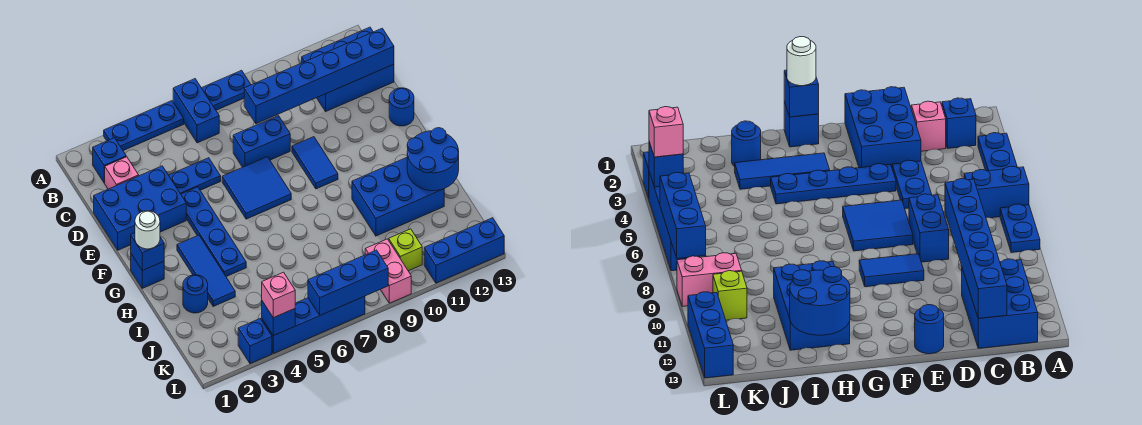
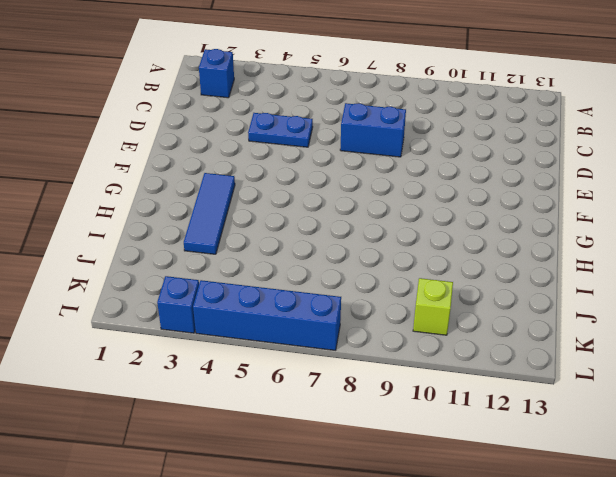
none -> blue 1x3 plate [104,101,184,151]
none -> blue 1x2 brick [173,79,219,143]
none -> blue 1x2 plate [202,70,251,110]

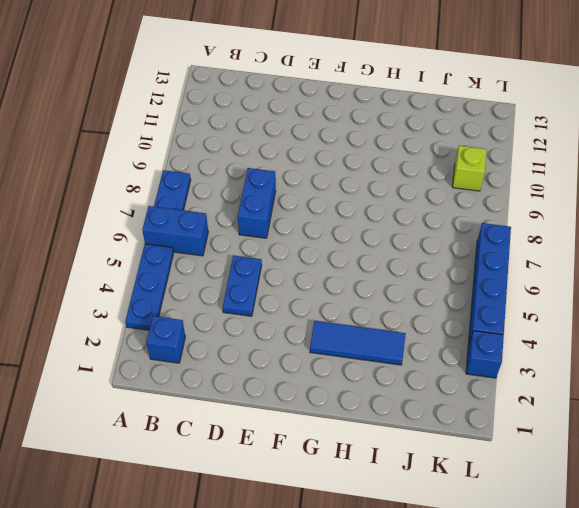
none -> blue 2x3 brick [302,27,394,111]
none -> pink 1x1 brick [105,157,139,189]
none -> blue 2x3 brick [94,166,186,250]

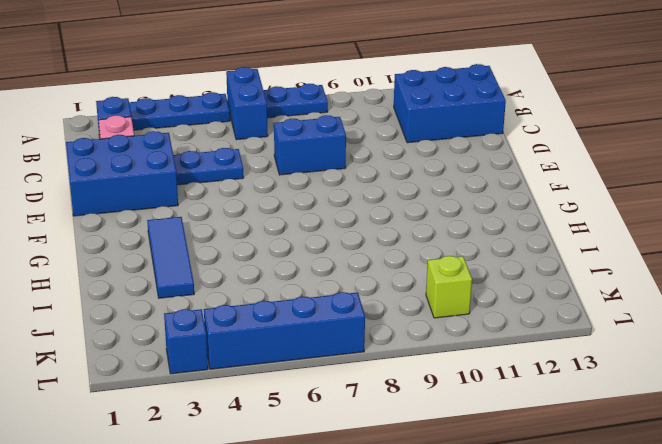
none -> blue 1x4 plate [181,187,246,277]
none -> blue 2x2 tile [222,157,291,219]
none -> blue 1x2 tile [292,137,338,189]

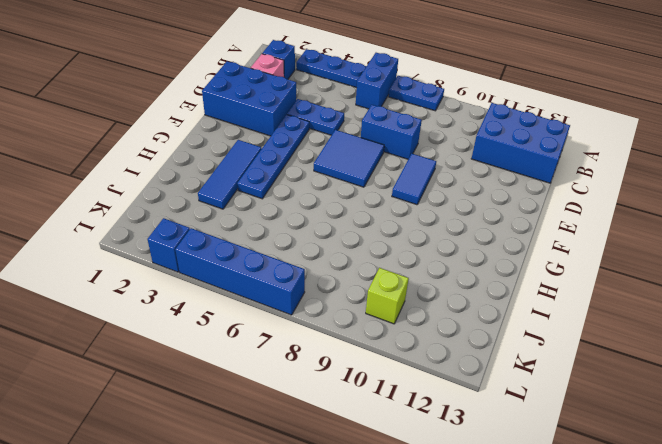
none -> blue 1x1 round brick [389,88,414,126]
none -> blue 1x1 brick [131,254,164,288]
none -> blue 2x3 brick [352,158,444,236]

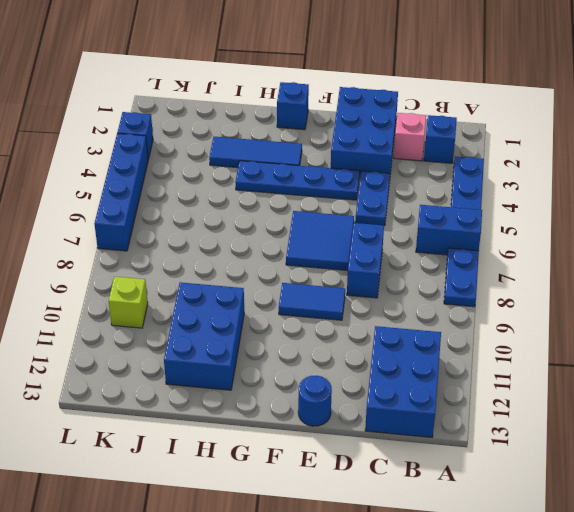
none -> blue 1x1 round brick [183,275,208,313]
none -> pink 1x2 brick [365,239,411,303]
none -> blue 1x3 brick [424,218,504,283]

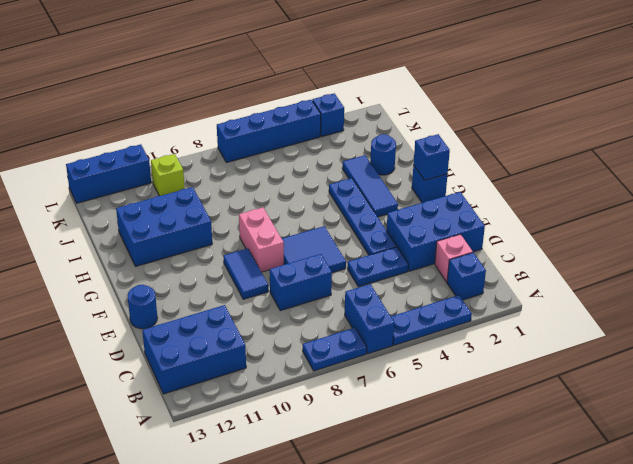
pink 1x2 brick [239,207,284,272] -> pink 1x2 brick moved to [365,239,411,303]
none -> blue 1x6 brick [244,28,394,124]
none -> blue 2x2 round brick [407,128,459,191]
none -> blue 1x1 brick [262,301,295,336]

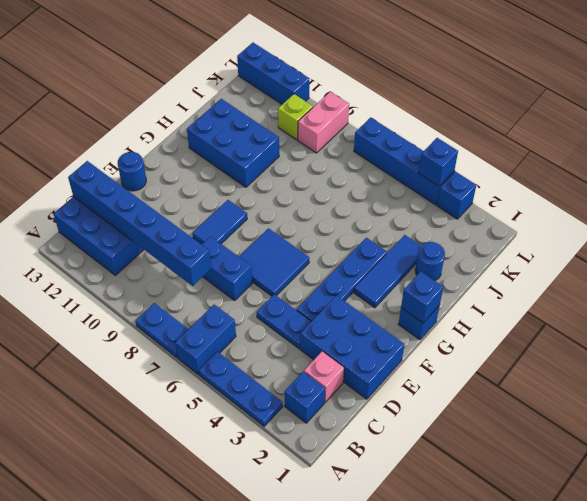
none -> blue 2x2 round brick [407,128,459,191]
none -> blue 1x3 brick [308,250,388,315]
none -> white 1x1 round brick [135,211,160,249]

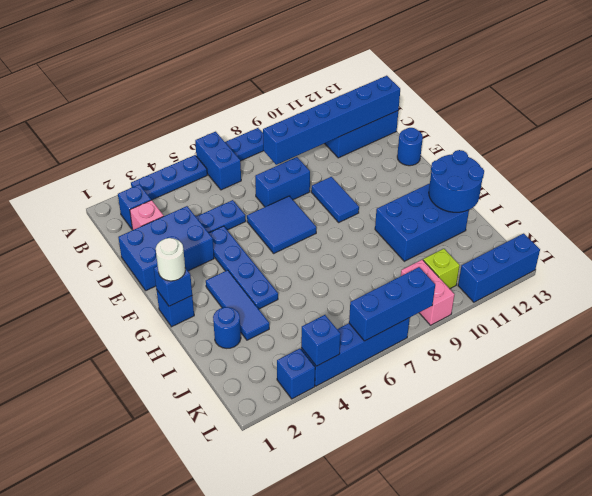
none -> pink 1x1 brick [262,272,295,318]

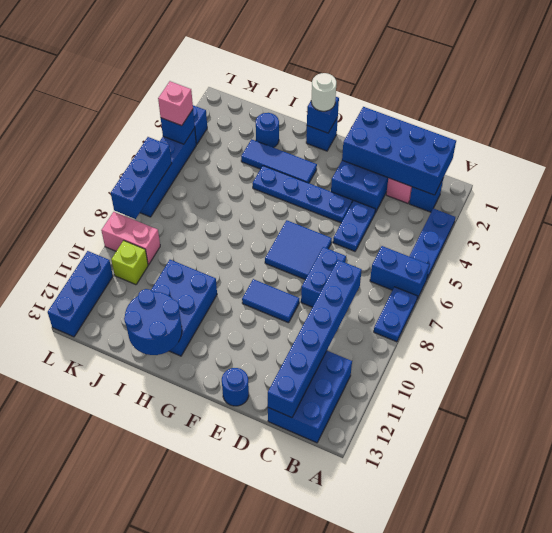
blue 2x4 brick [342,107,456,195] -> none

